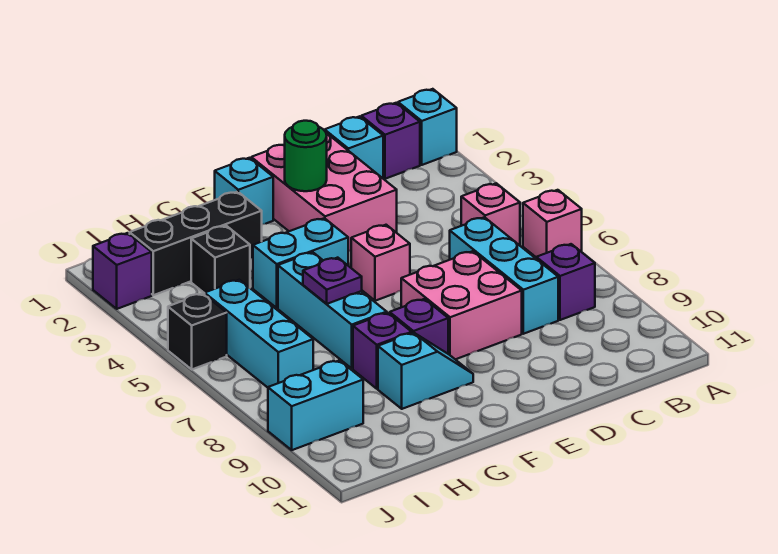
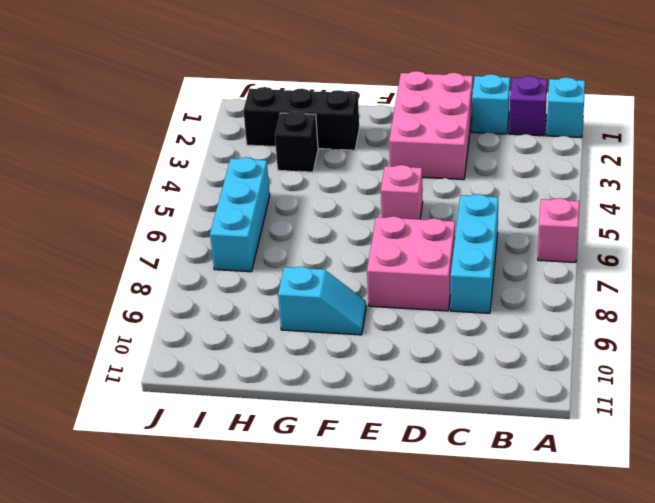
none -> pink 1x1 brick [461,183,520,245]
none -> purple 1x1 brick [536,244,595,320]
none -> cyan 1x1 brick [215,158,273,224]

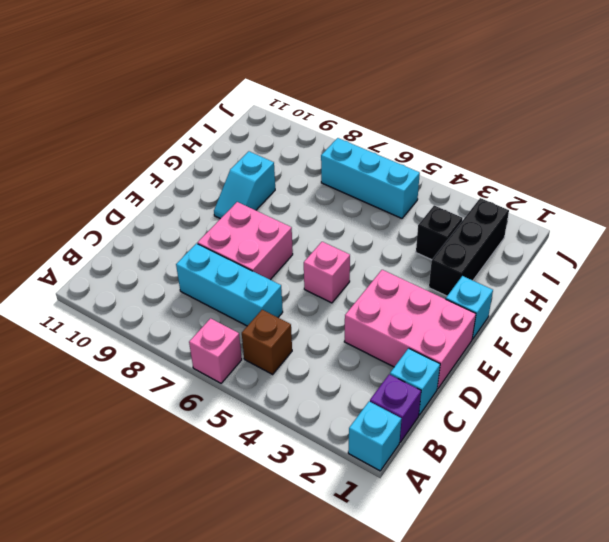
brown 1x1 brick [242,310,292,374] -> pink 1x1 brick [461,183,520,245]
none -> purple 1x1 brick [536,244,595,320]
none -> cyan 1x2 brick [253,218,348,308]
none -> purple 1x1 brick [390,299,448,354]

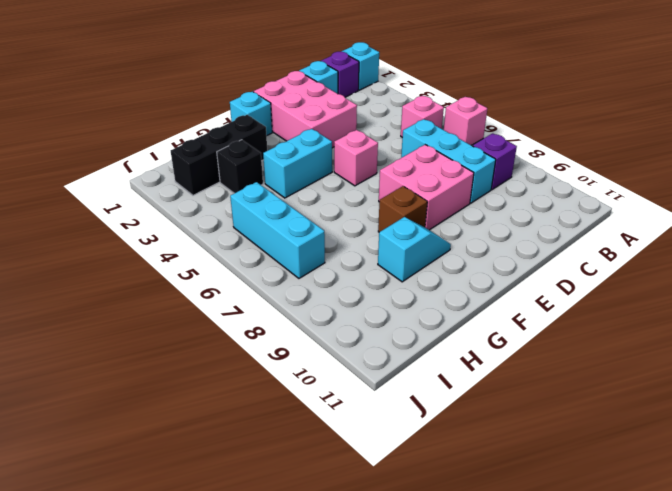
brown 1x1 brick [378,186,427,232] -> purple 1x1 brick [390,299,448,354]
none -> cyan 1x3 brick [278,252,387,368]
none -> purple 1x1 brick [353,313,412,389]
none -> cyan 1x2 brick [268,360,363,450]

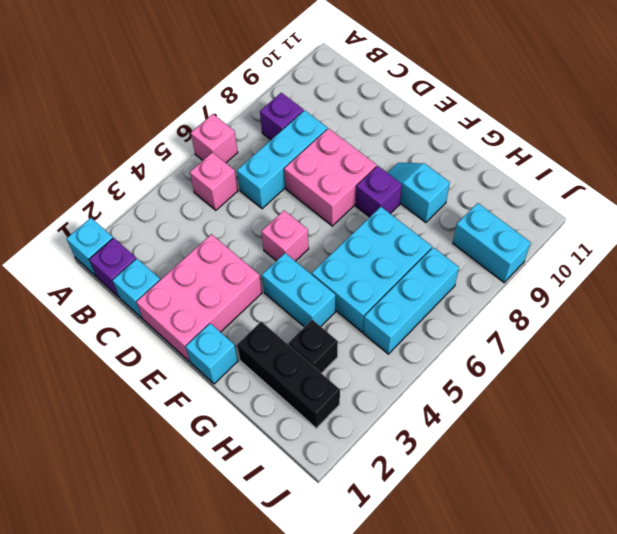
cyan 2x3 brick [312,207,432,332] -> cyan 1x3 brick [278,252,387,368]
none -> purple 1x1 brick [353,313,412,389]
none -> purple 1x1 brick [93,233,152,309]
none -> black 1x1 brick [168,293,227,369]

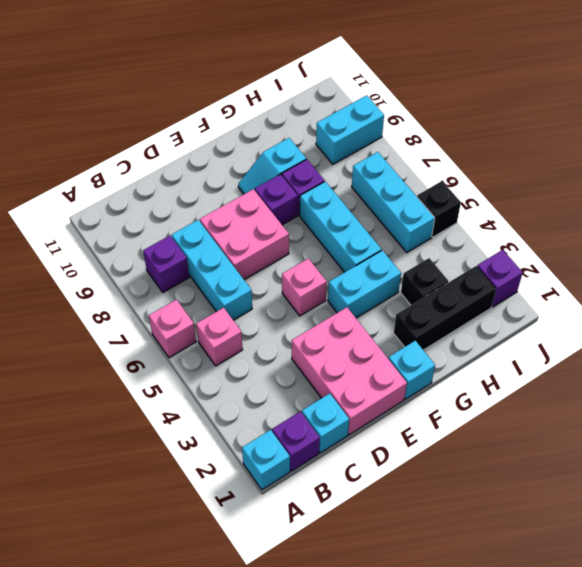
none -> green 1x1 round brick [285,121,327,191]
none -> purple 1x1 plate [303,258,362,304]

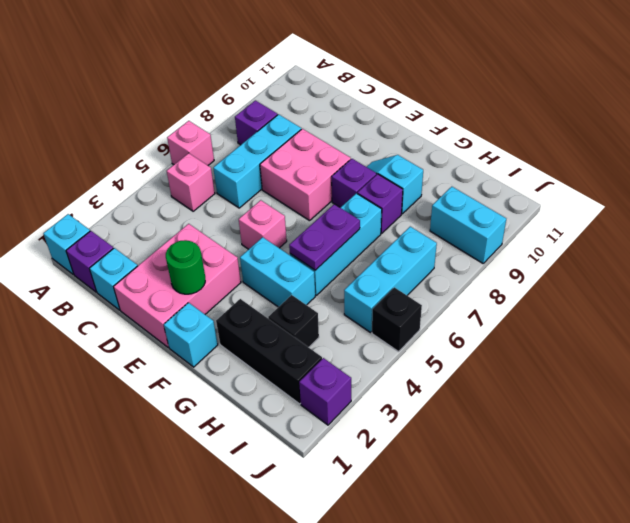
purple 1x2 plate [289,204,360,270] -> purple 1x1 plate [303,258,362,304]

